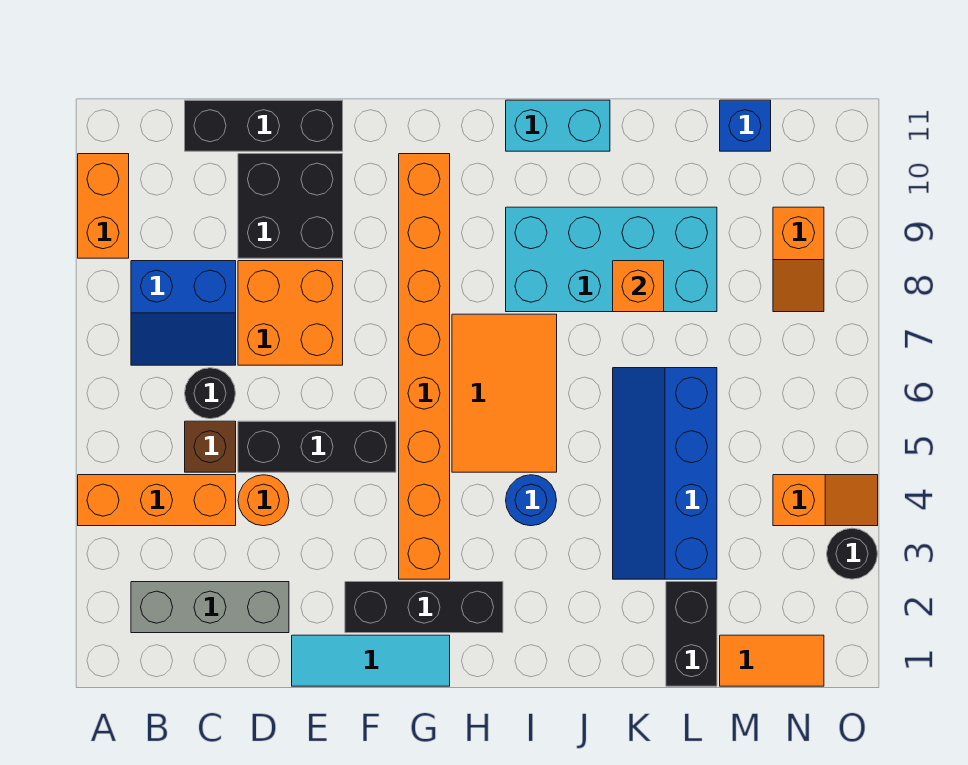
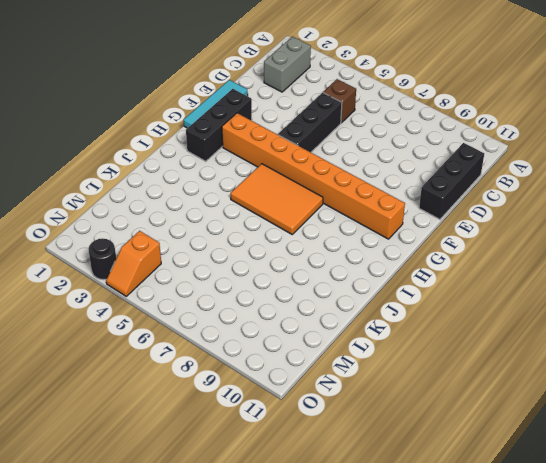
grey 1x2 brick [264,37,311,92] -> grey 1x3 brick [131,582,289,633]
none -> orange 1x3 brick [78,475,236,526]
none -> orange 1x2 brick [78,154,129,258]
none -> blue 2x2 slope [131,261,236,365]

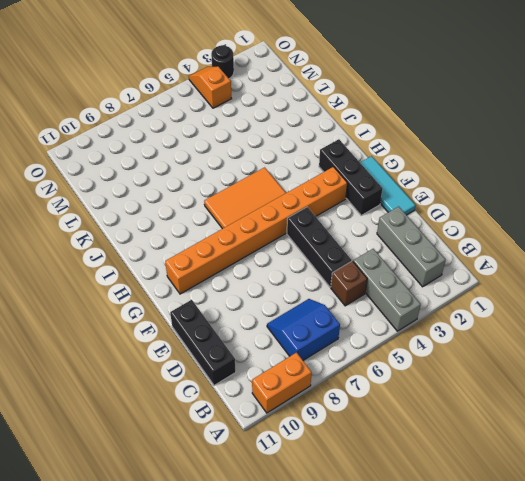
grey 1x3 brick [353,249,421,331] -> orange 1x3 brick [78,475,236,526]
blue 2x2 slope [267,299,340,360] -> blue 2x2 slope turned to [131,261,236,365]
none -> black 1x1 round brick [185,368,236,419]
none -> orange 1x1 round brick [238,475,289,526]
none -> orange 2x2 brick [238,261,343,365]

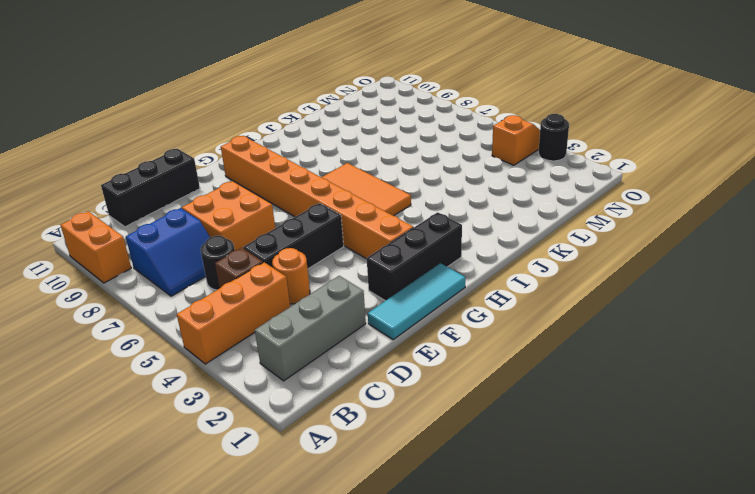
none -> black 2x2 brick [238,154,343,258]
none -> blue 1x1 round brick [506,475,557,526]
none -> cyan 2x4 brick [506,207,717,312]

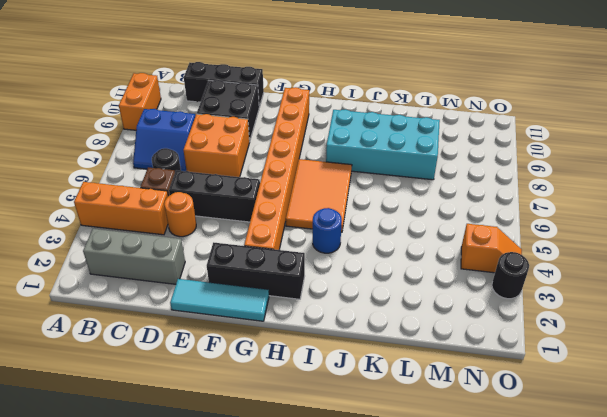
none -> cyan 1x2 brick [506,100,610,151]
none -> blue 2x4 slope [613,368,717,579]
none -> black 1x2 brick [666,582,717,686]

